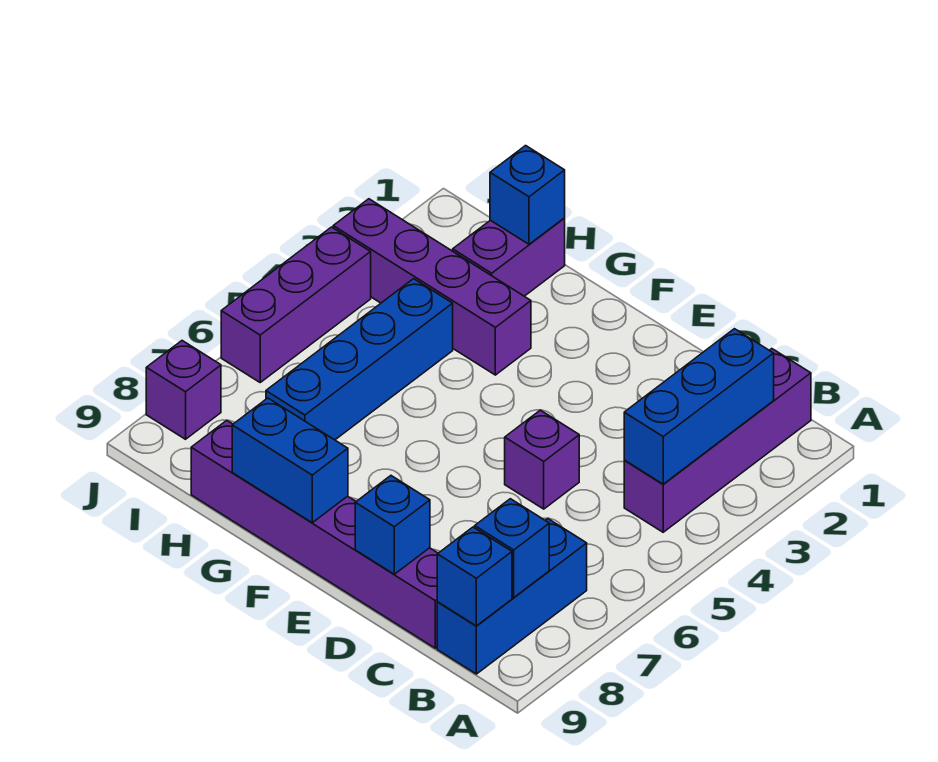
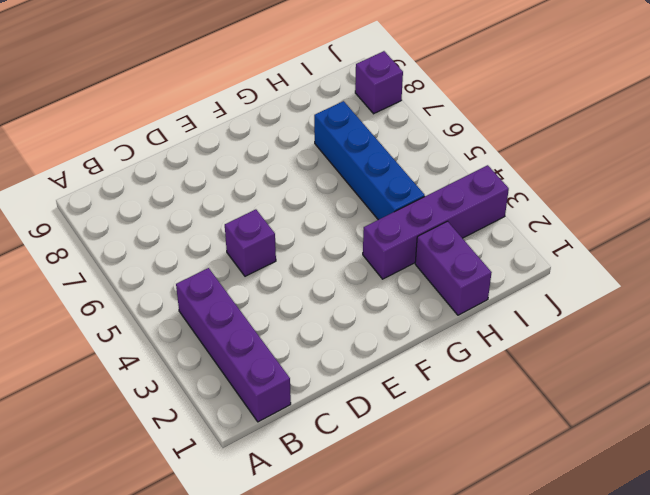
none -> blue 1x3 brick [437,518,587,674]
none -> purple 1x6 brick [191,420,438,648]
none -> purple 1x3 brick [221,227,371,382]

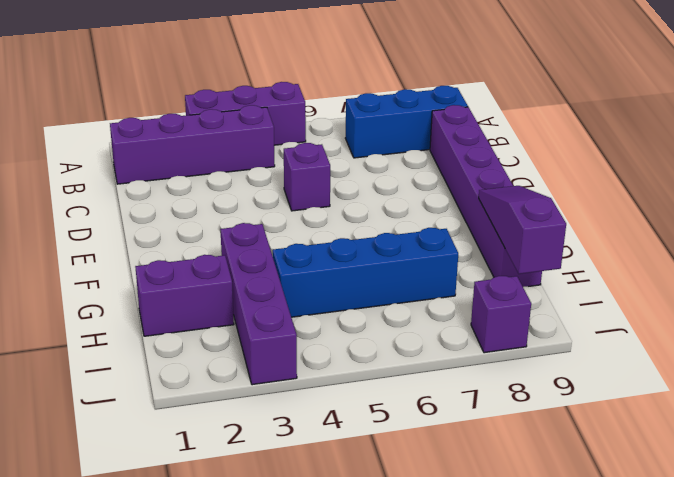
purple 1x3 brick [185,82,306,145] -> purple 1x3 brick moved to [221,227,371,382]
purple 1x3 slope [479,186,566,274] -> blue 1x2 brick [232,398,348,523]
none -> blue 1x3 brick [624,329,774,484]
none -> blue 1x1 brick [475,499,549,597]
none -> blue 1x1 brick [437,527,512,626]

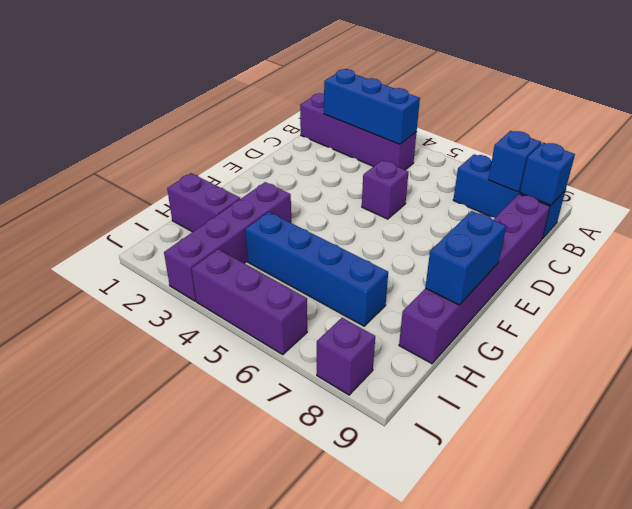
none -> blue 1x1 brick [355,476,430,574]
none -> blue 1x1 brick [490,146,565,244]

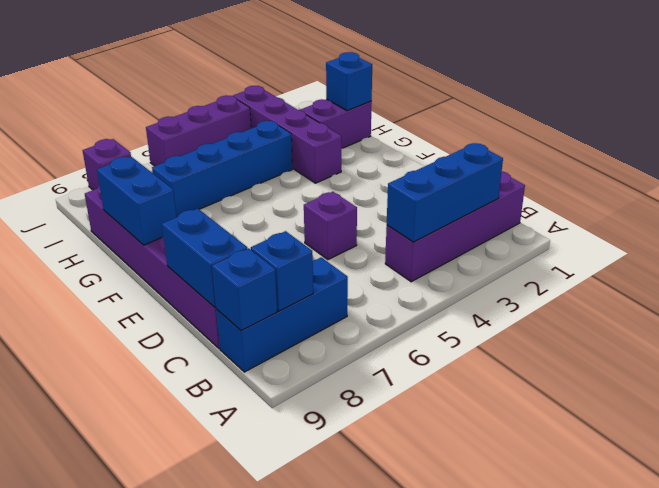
blue 1x2 brick [162,208,247,307] -> blue 1x1 brick [355,476,430,574]

